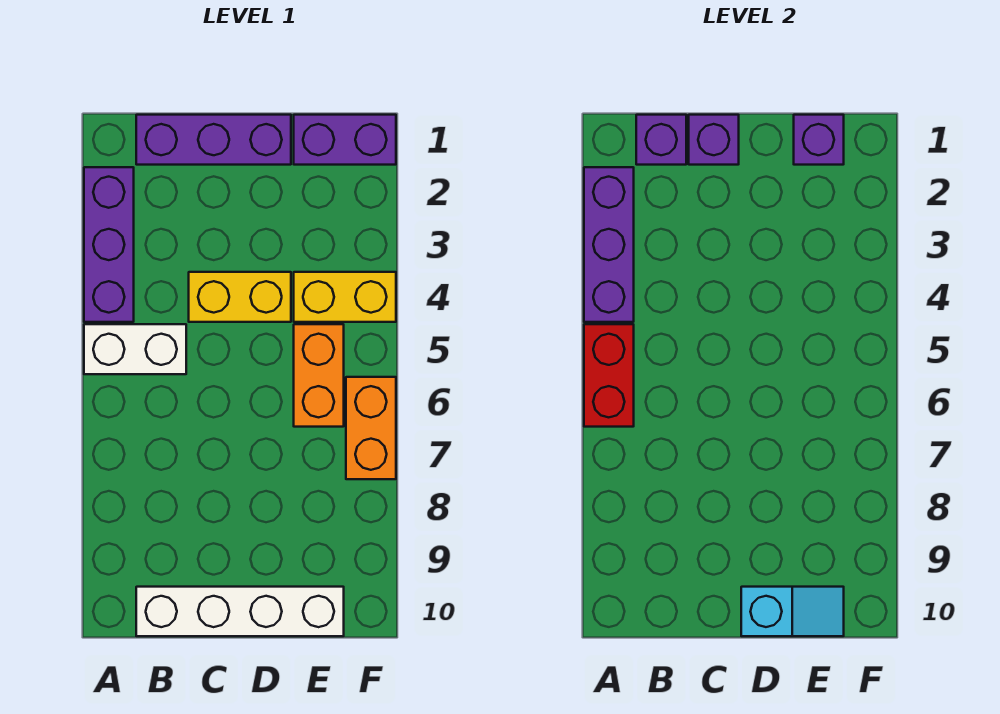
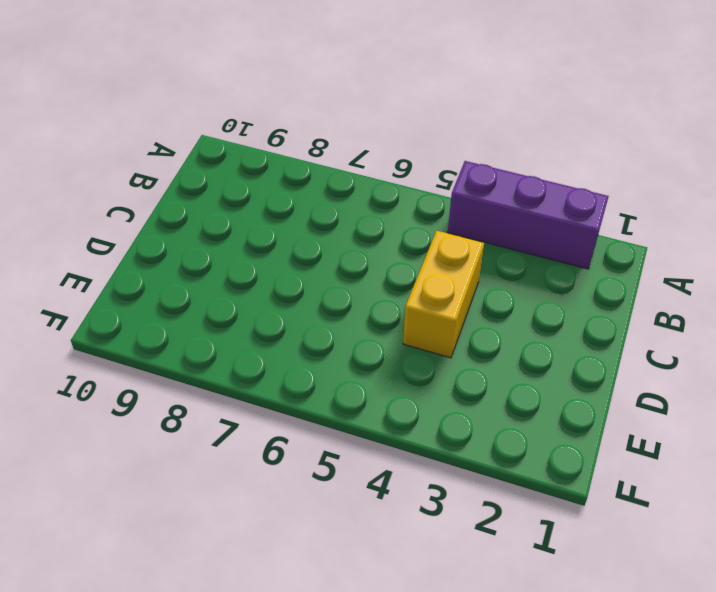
none -> white 1x2 brick [84,324,186,374]
none -> purple 1x3 brick [136,115,291,165]
none -> white 1x4 brick [136,587,344,636]

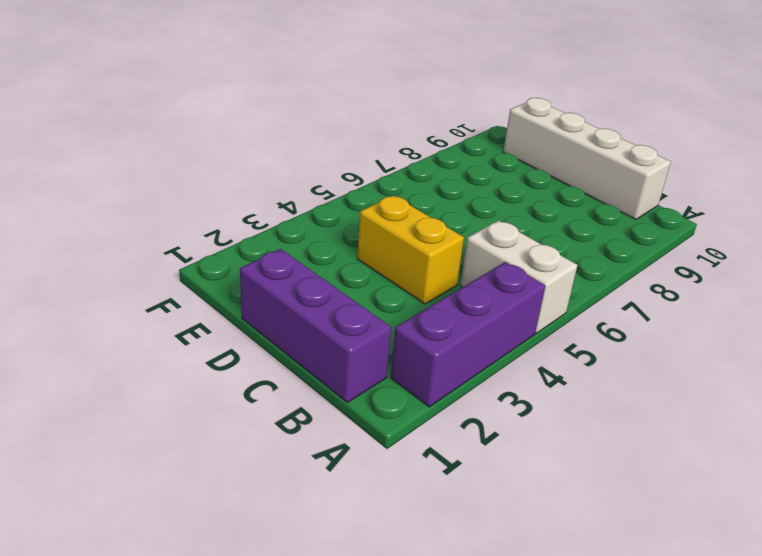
none -> purple 1x2 brick [294,115,396,165]
none -> yellow 1x2 brick [294,272,396,322]
none -> orange 1x2 brick [294,324,344,427]

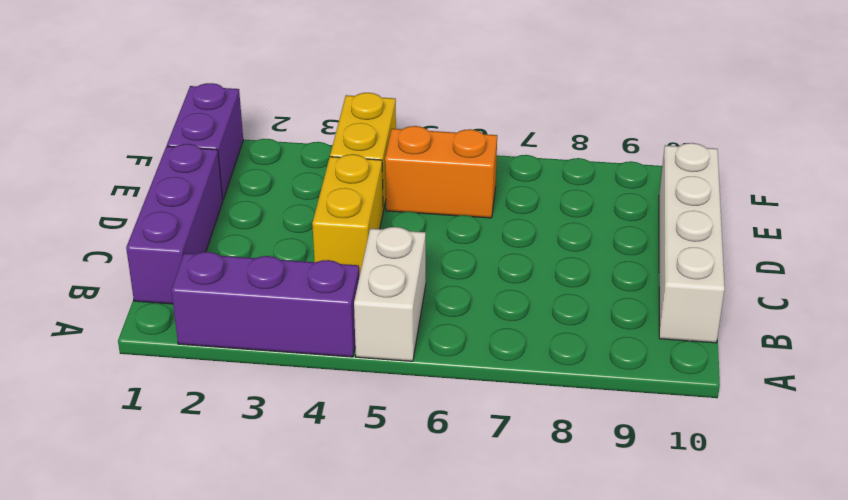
none -> orange 1x2 brick [346,377,396,479]
none -> purple 1x3 brick [584,167,634,322]
none -> red 1x2 brick [584,324,634,427]

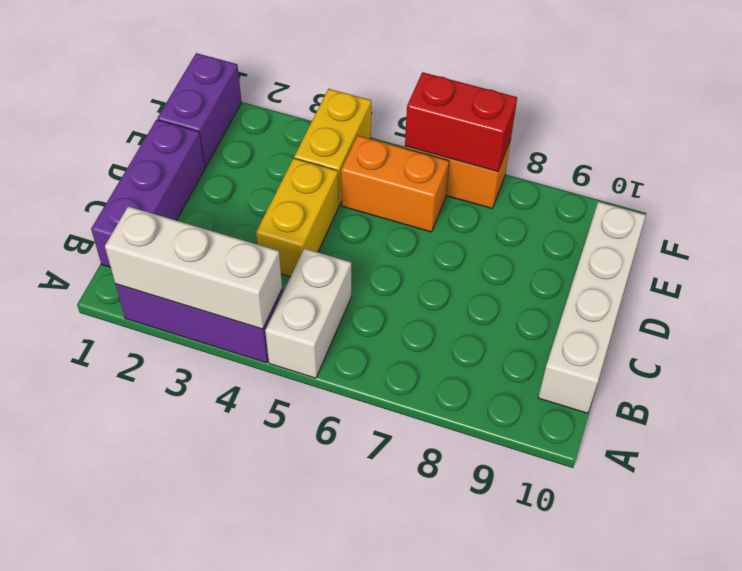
white 1x3 brick [105,206,282,329] -> purple 1x3 brick [584,167,634,322]
red 1x2 brick [405,72,517,172] -> red 1x2 brick moved to [584,324,634,427]
none -> purple 1x1 brick [636,115,686,165]
none -> purple 1x1 brick [689,115,739,165]
none -> cyan 1x2 slope [741,587,844,636]

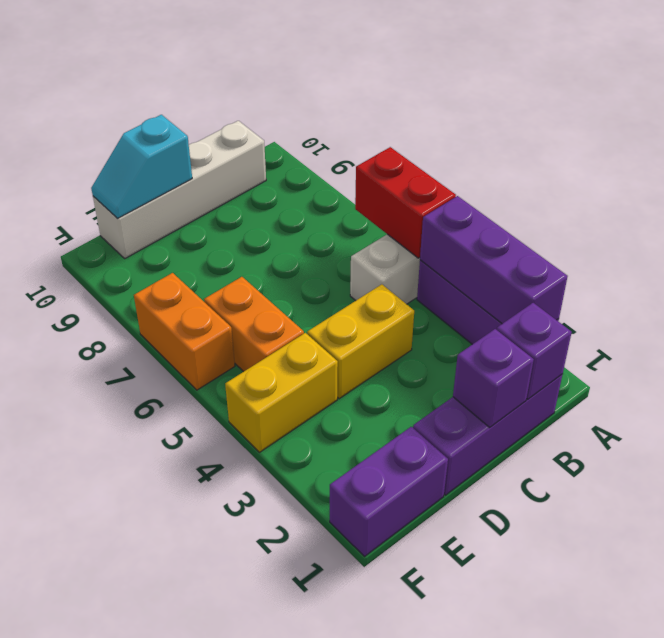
none -> purple 1x1 brick [794,115,844,165]

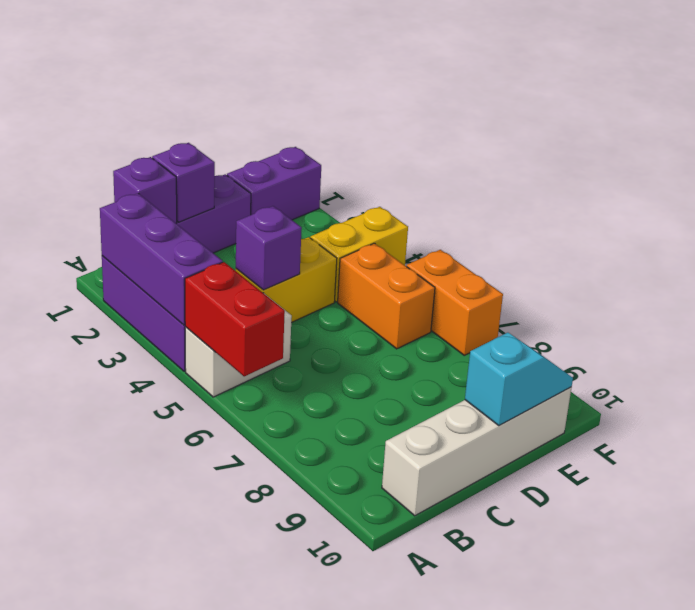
purple 1x1 brick [236,206,302,290] -> purple 1x1 brick moved to [794,115,844,165]

